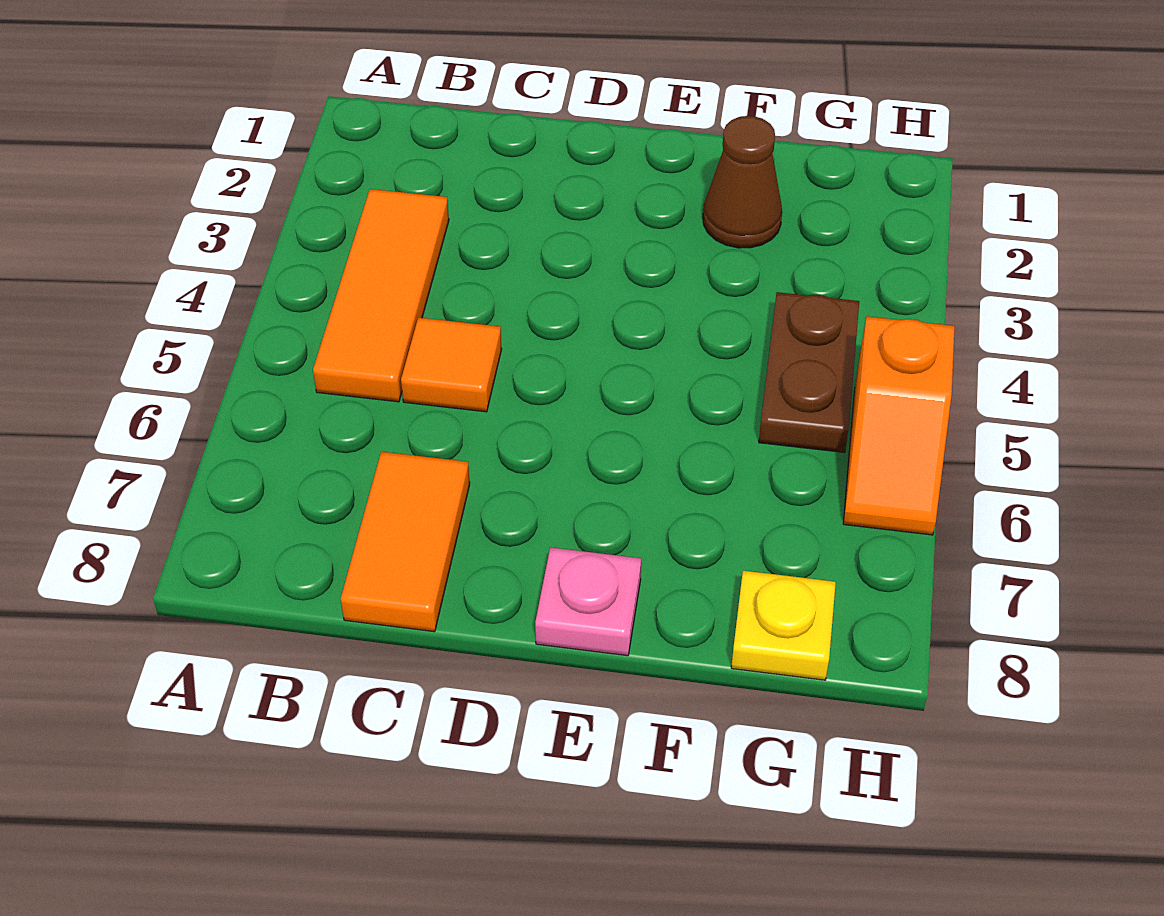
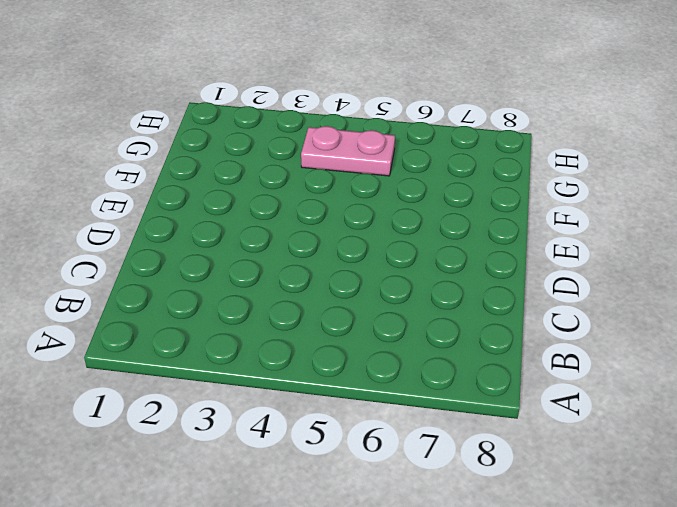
pink 1x2 plate [301,126,395,176] -> brown 1x2 plate [759,292,859,453]
none -> orange 1x3 tile [313,189,449,402]
none -> orange 1x1 tile [401,318,502,412]

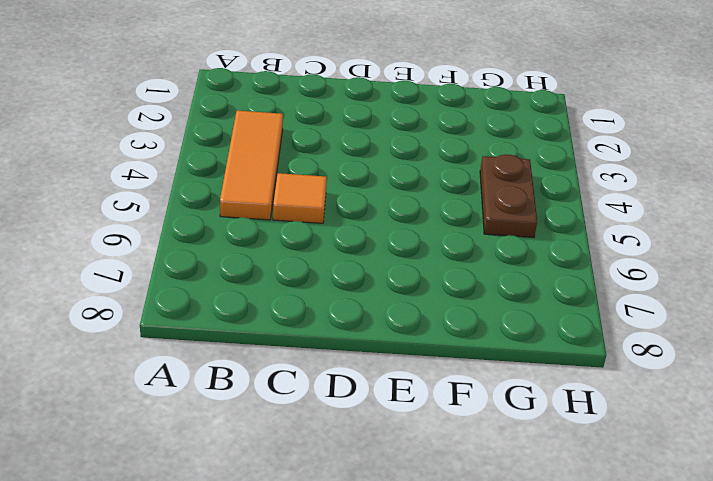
none -> orange 1x2 tile [341,452,470,632]
none -> pink 1x1 plate [535,547,641,656]

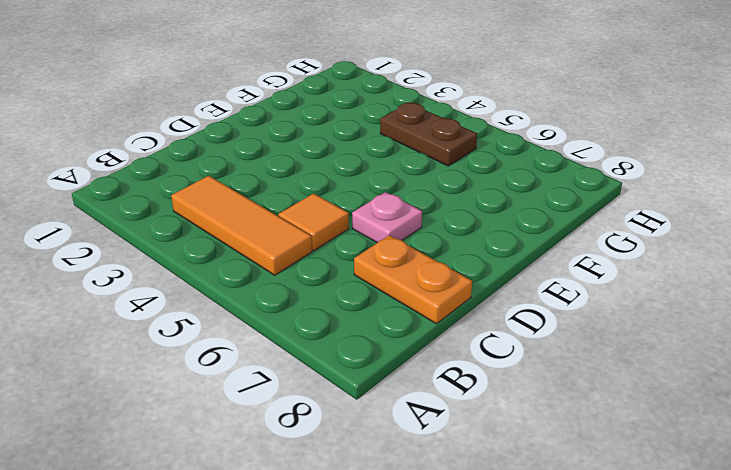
orange 1x2 plate [354,235,472,324] -> orange 1x2 tile [341,452,470,632]
pink 1x1 plate [352,192,422,243] -> pink 1x1 plate moved to [535,547,641,656]
none -> brown 1x1 cone [703,116,782,248]
none -> yellow 1x1 plate [731,571,836,680]

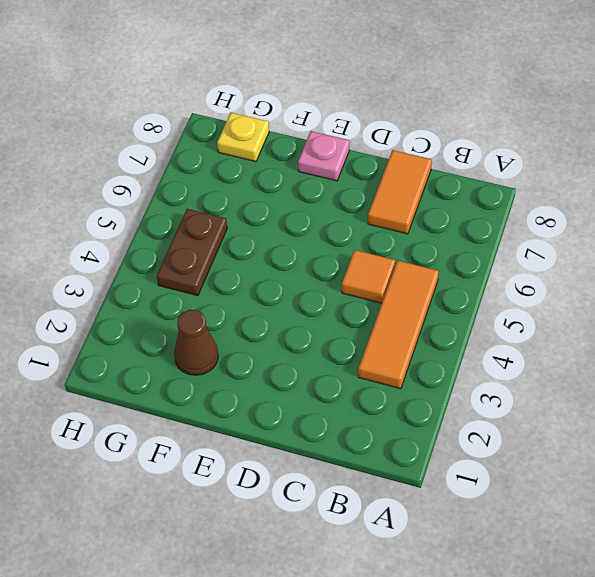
none -> orange 1x2 slope [843,316,955,535]

